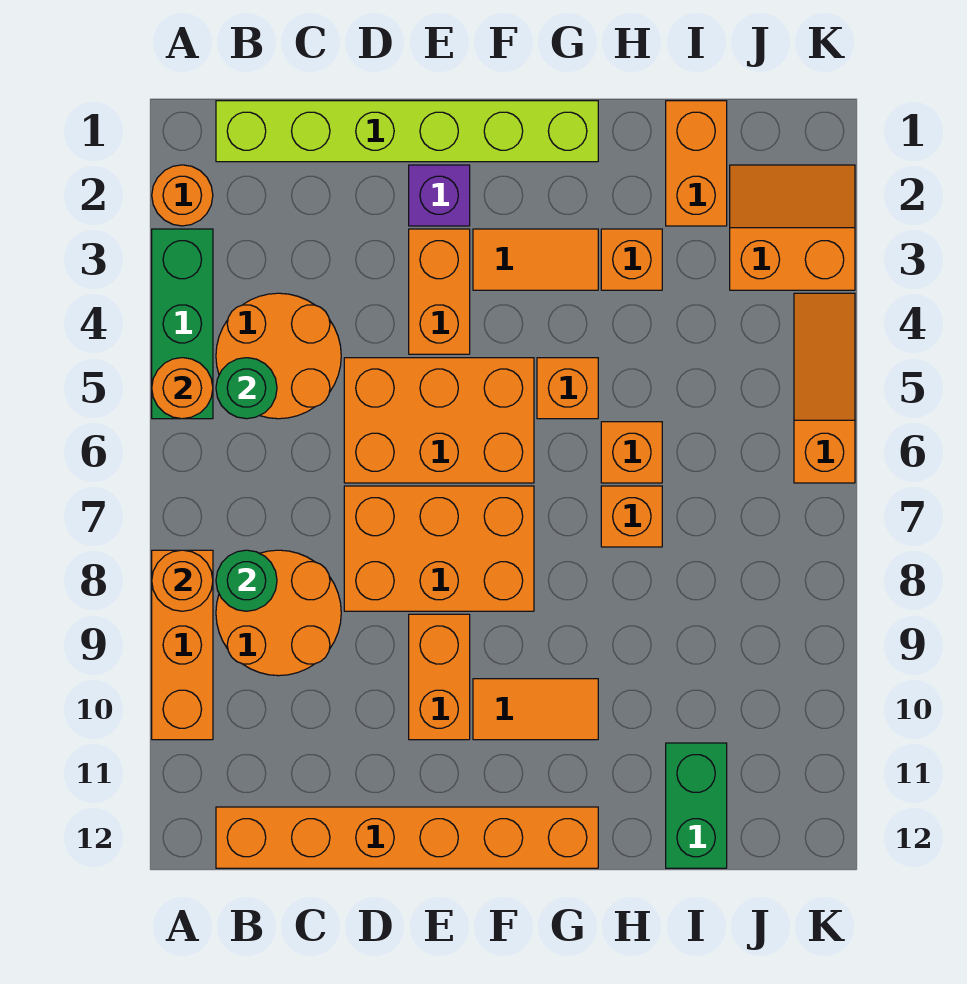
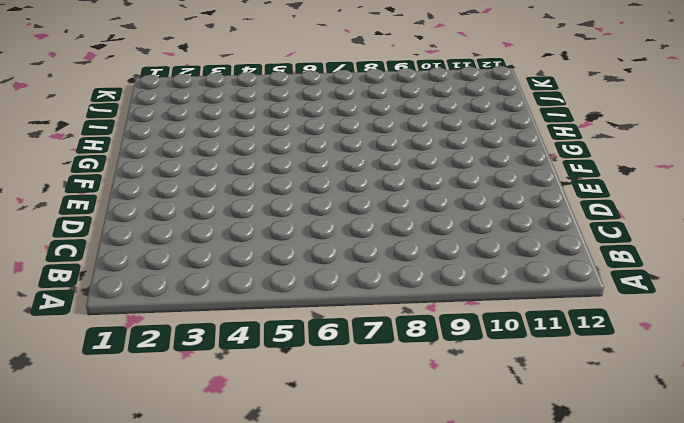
none -> orange 1x1 round brick [152,165,213,226]
none -> green 1x3 brick [152,229,213,419]
none -> orange 1x3 brick [152,550,213,740]

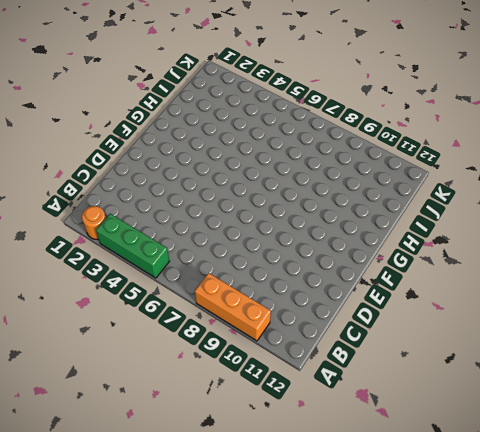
none -> lime 1x6 brick [216,101,598,162]
none -> orange 2x2 round brick [216,293,341,419]
none -> orange 2x2 round brick [216,550,341,676]

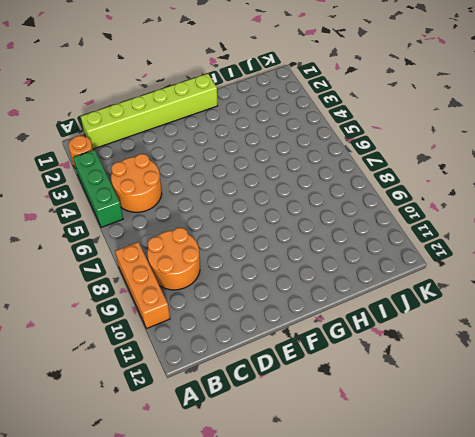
none -> orange 1x6 brick [216,807,598,868]
none -> orange 2x3 brick [344,358,534,483]
none -> orange 2x3 brick [344,486,534,611]

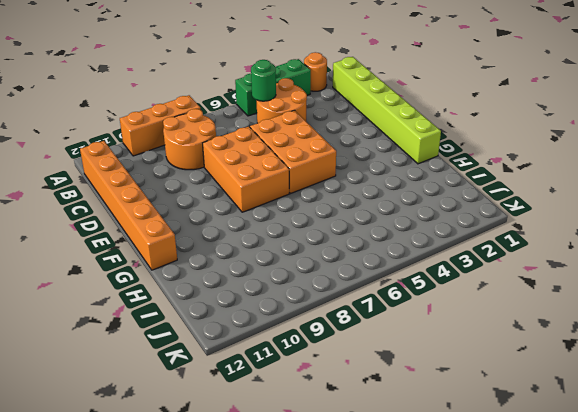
none -> purple 1x1 brick [409,165,470,226]
none -> orange 1x2 brick [409,229,470,354]
none -> orange 1x2 brick [409,614,470,740]

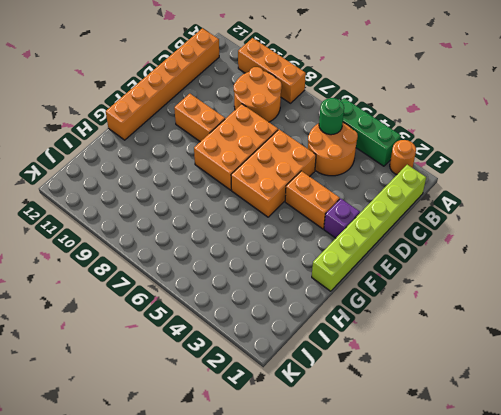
none -> orange 1x2 tile [473,229,598,290]
none -> orange 1x2 tile [473,679,598,740]
none -> orange 1x1 brick [537,358,598,419]

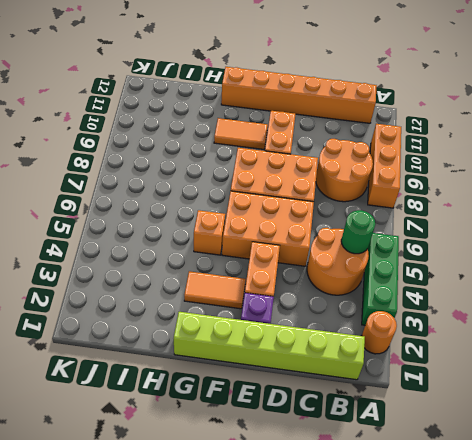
none -> orange 1x1 brick [601,229,662,290]
none -> orange 1x1 brick [601,422,662,483]
none -> orange 1x1 brick [601,486,662,547]

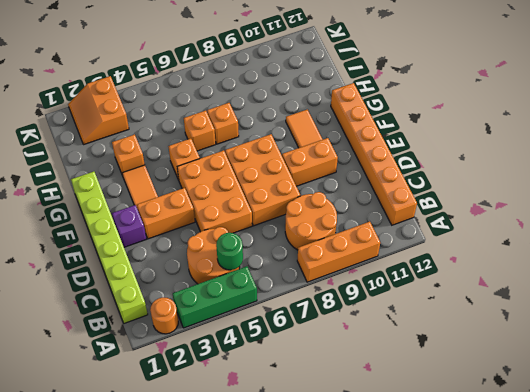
none -> orange 1x2 brick [666,101,727,226]
none -> green 1x2 brick [666,743,727,868]
none -> orange 1x3 slope [794,293,855,483]

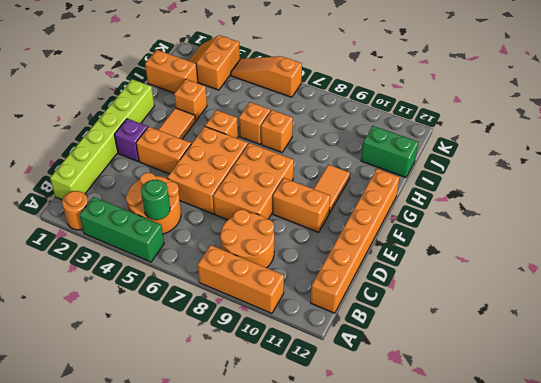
none -> orange 1x1 round brick [152,358,213,419]
none -> orange 1x1 round brick [152,550,213,611]
none -> green 1x1 round brick [216,550,277,611]

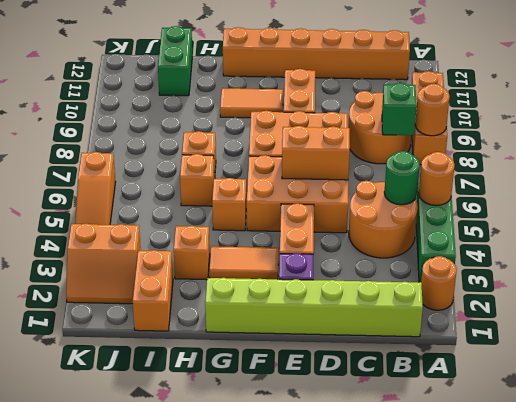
green 1x1 brick [382,83,417,135] -> green 1x1 round brick [216,550,277,611]
orange 1x2 brick [282,126,350,180] -> none

